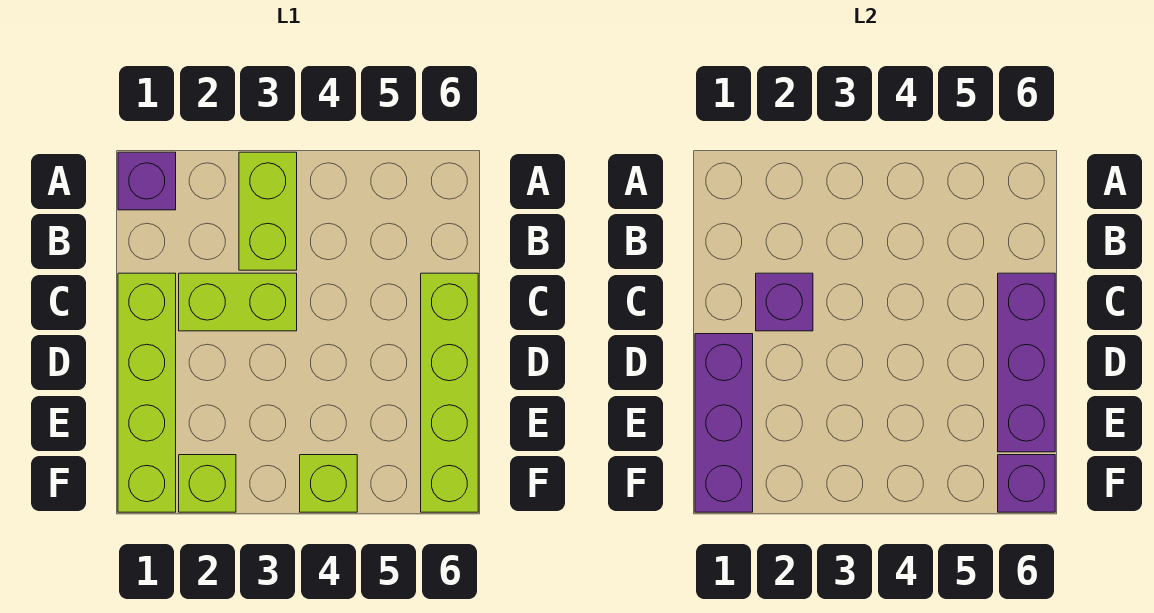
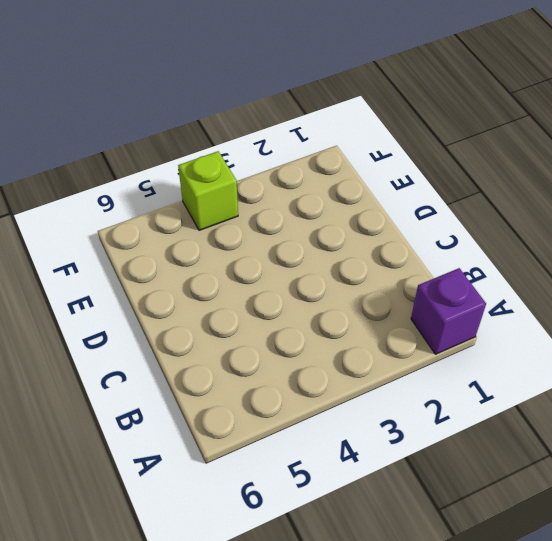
none -> lime 1x2 brick [239,152,297,270]
none -> lime 1x4 brick [118,273,176,512]

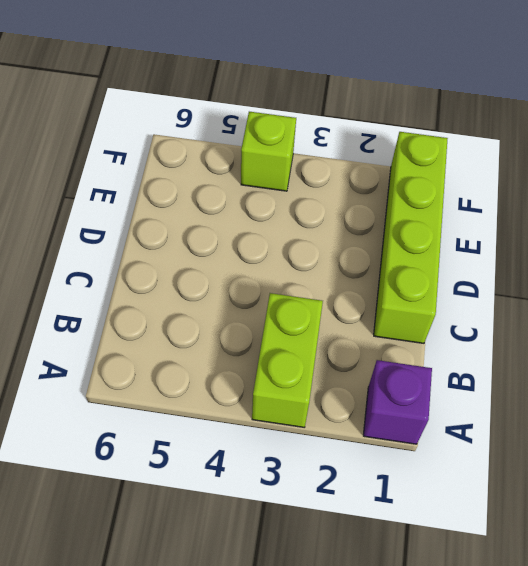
none -> lime 1x2 brick [179,273,297,331]
none -> lime 1x4 brick [421,273,478,512]

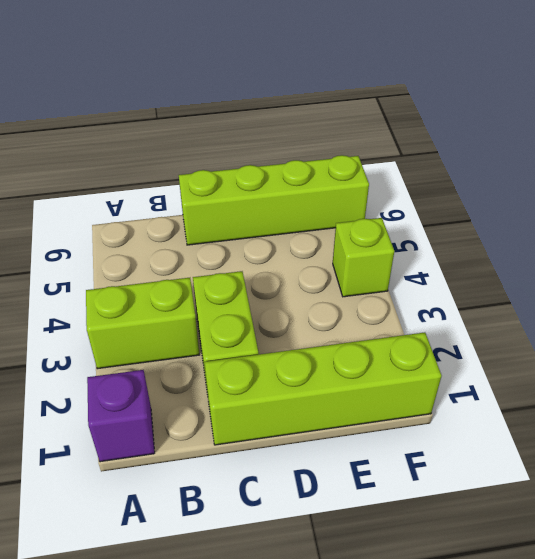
none -> lime 1x1 brick [179,455,236,512]
none -> purple 1x1 brick [756,273,813,331]

